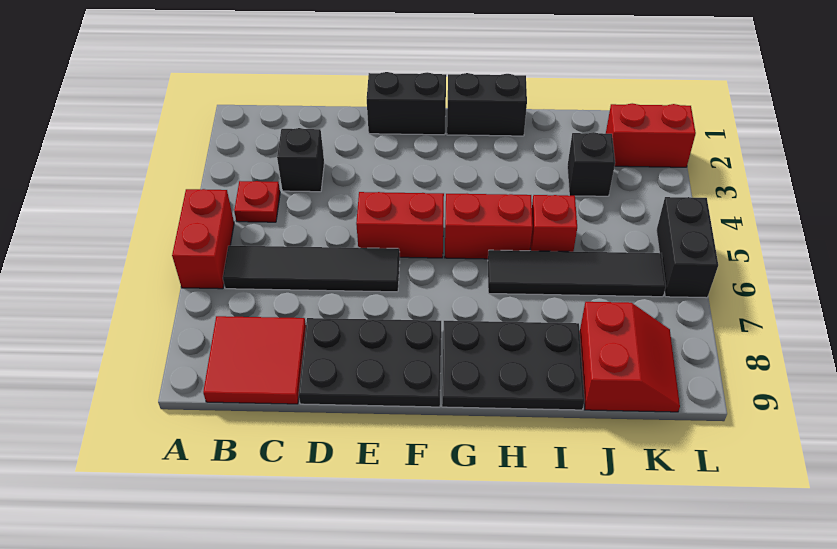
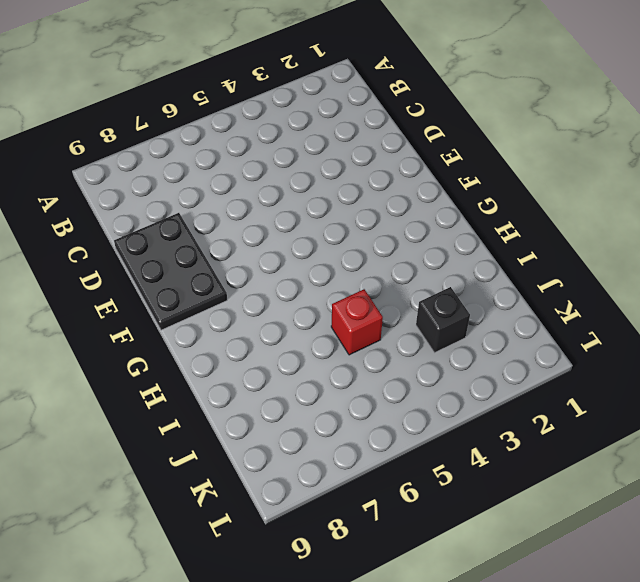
none -> red 1x2 brick [172,189,234,289]
none -> red 1x1 plate [234,181,280,222]
none -> black 1x4 tile [223,246,400,292]

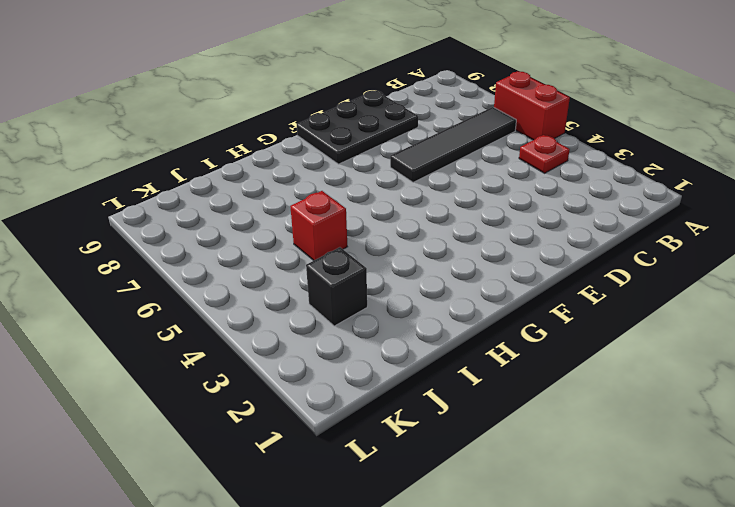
none -> red 2x2 tile [203,316,306,404]
none -> black 1x1 brick [277,128,324,192]
none -> black 1x2 brick [367,72,446,135]

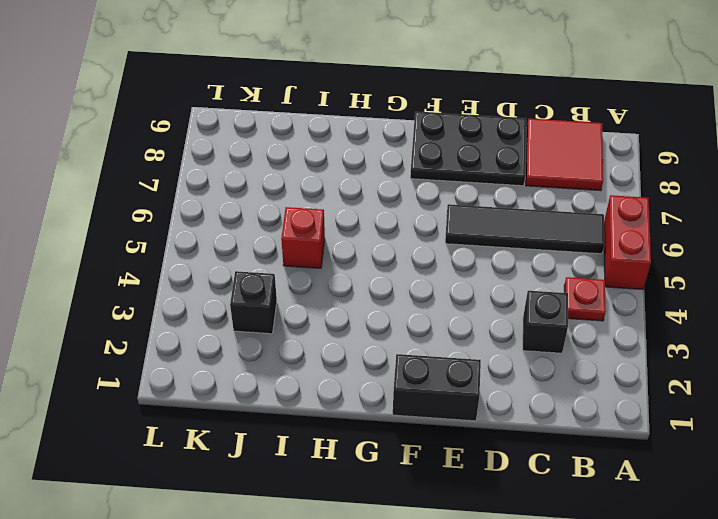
none -> red 1x2 brick [356,192,444,258]
none -> black 1x2 brick [447,73,527,136]
none -> red 1x2 brick [445,194,533,259]

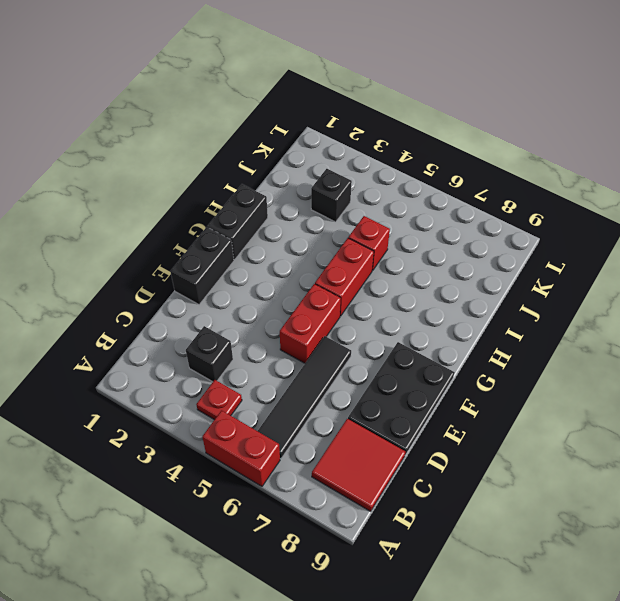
none -> black 2x3 plate [442,321,585,410]
none -> black 1x4 tile [488,250,666,297]
none -> red 2x2 slope [580,302,680,412]

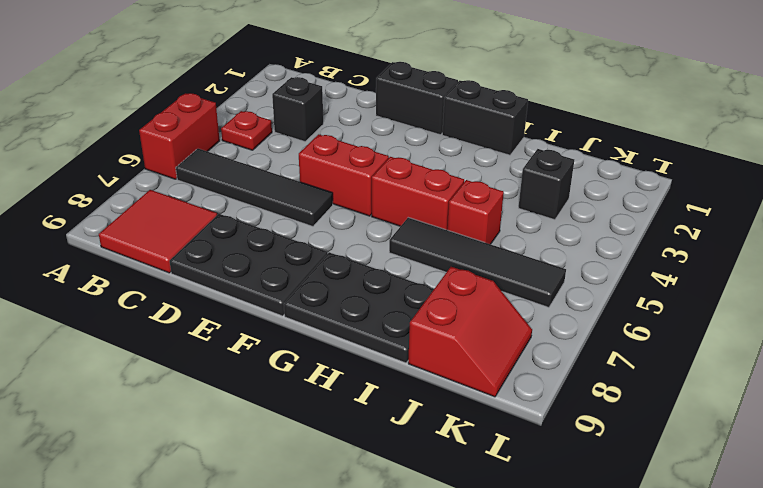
none -> red 1x2 brick [606,103,696,167]
none -> black 1x2 brick [656,197,718,298]

